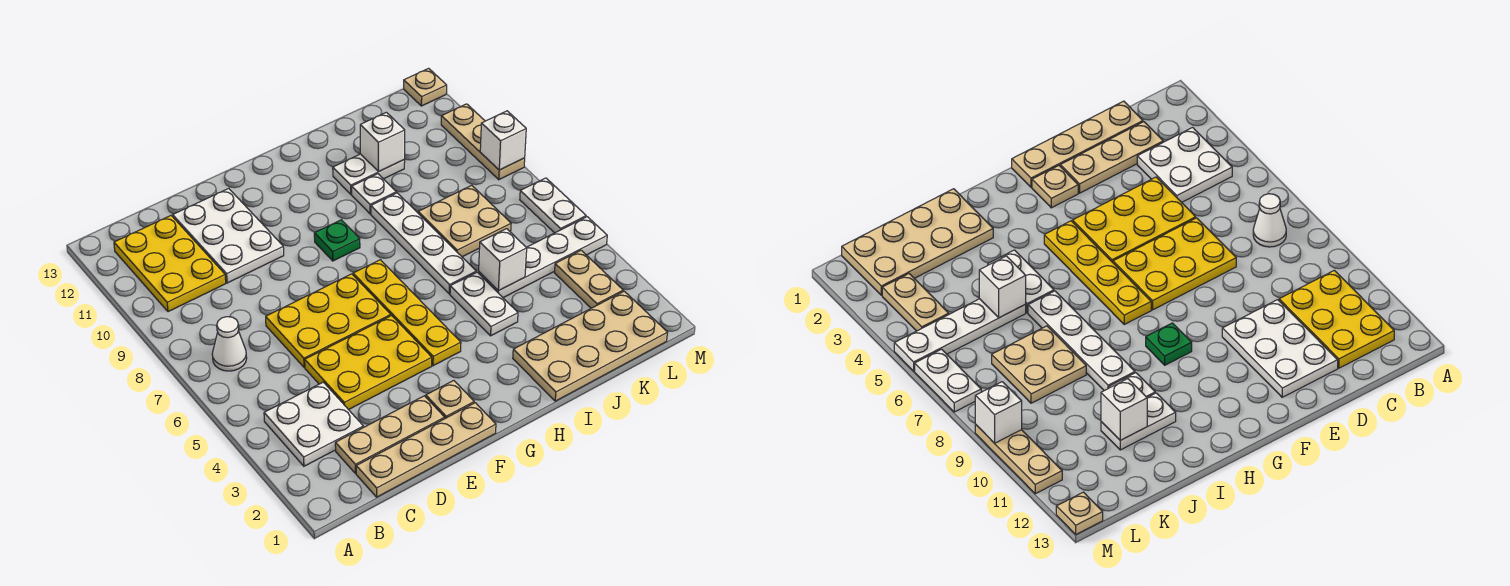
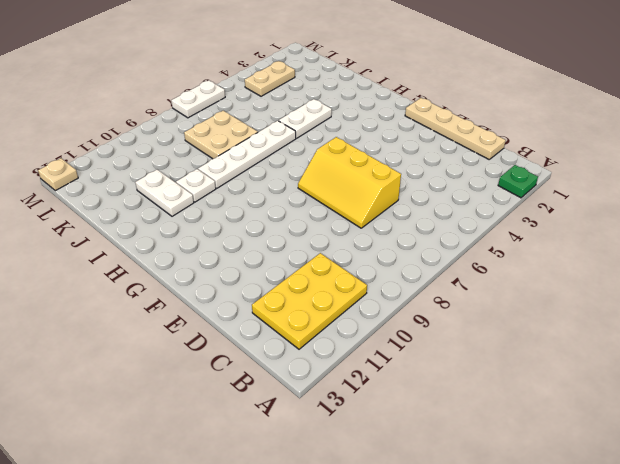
green 1x1 plate [498,165,538,198] -> green 1x1 plate moved to [314,220,360,261]
yellow 2x3 slope [298,137,401,228] -> yellow 2x3 plate [266,274,391,367]
none -> white 2x2 plate [264,382,363,466]
none -> white 1x1 cone [212,317,247,371]
none -> tan 1x3 plate [335,396,445,474]

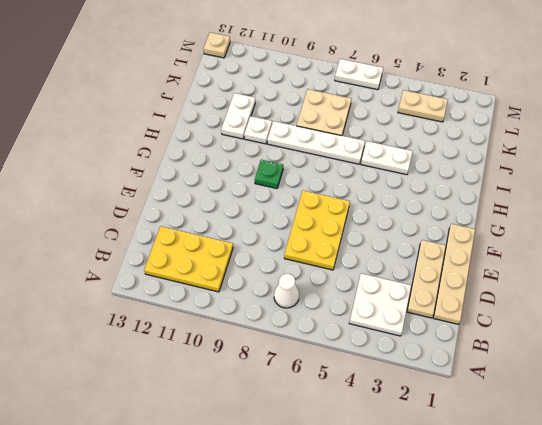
none -> yellow 2x3 plate [305,316,432,410]
none -> white 2x3 plate [173,188,284,283]
none -> tan 1x1 plate [426,380,474,418]

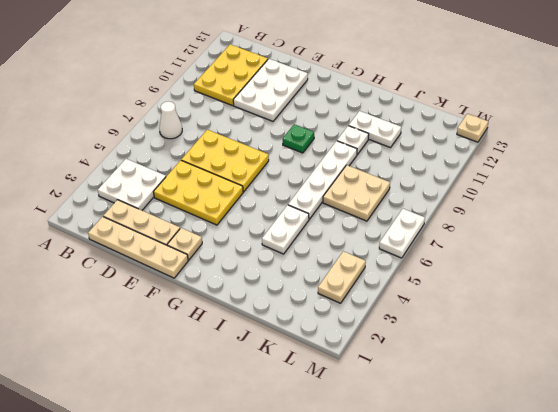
none -> yellow 1x4 plate [353,260,461,366]
none -> tan 2x4 plate [513,291,668,401]
none -> white 1x4 plate [479,217,607,298]

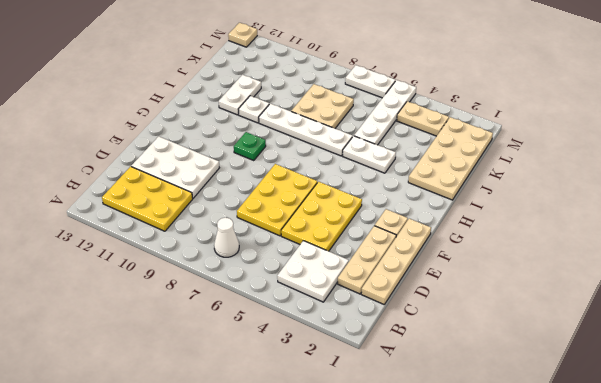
none -> yellow 1x4 plate [353,260,461,366]
none -> tan 1x3 plate [441,104,525,180]
none -> white 1x1 brick [479,229,527,291]

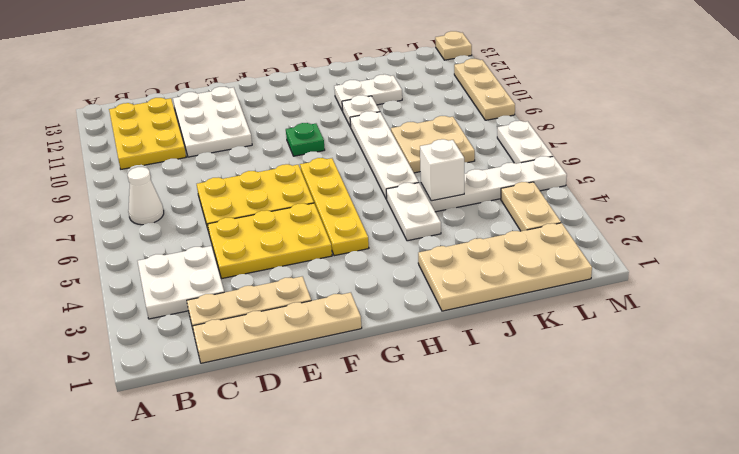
none -> tan 1x1 plate [426,380,474,418]
none -> white 1x1 brick [360,112,405,172]
none -> white 1x1 brick [480,111,526,170]

